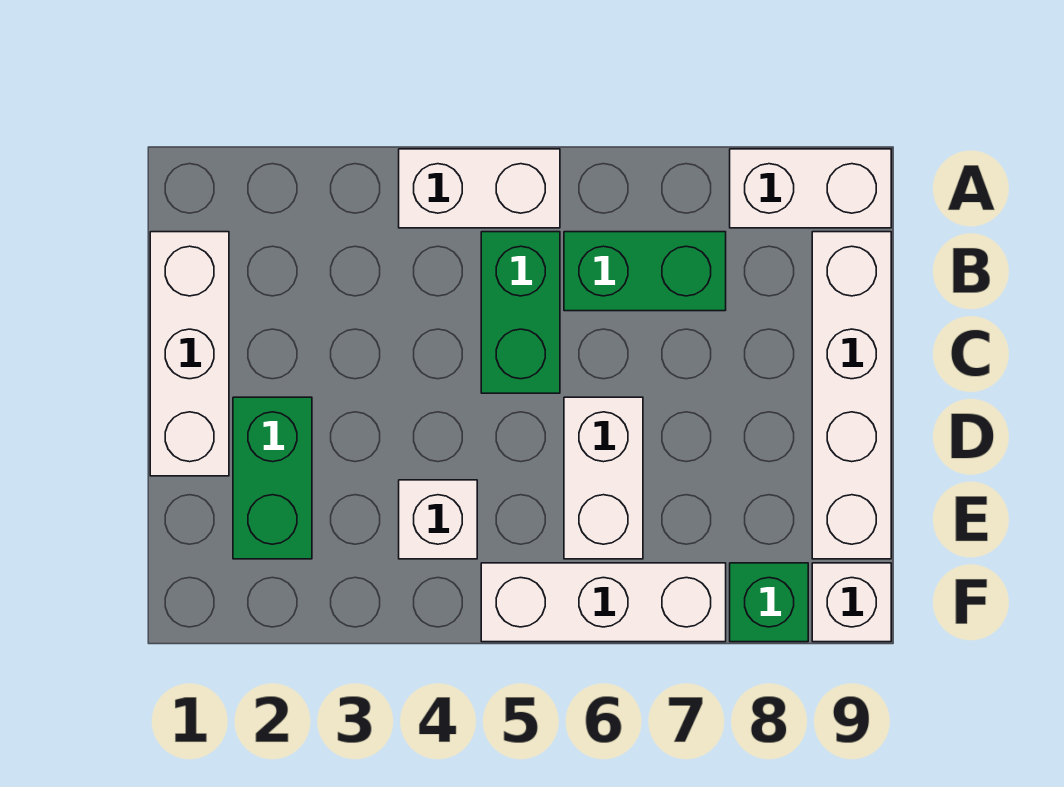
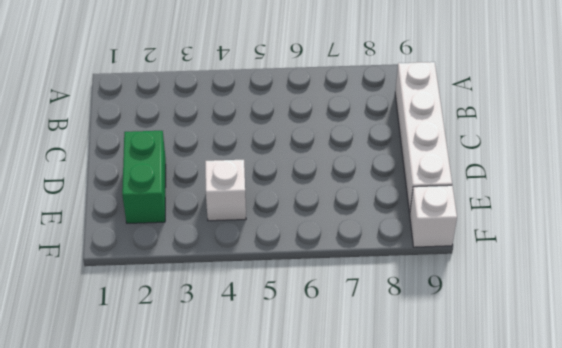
none -> white 1x2 brick [399,149,560,228]
none -> white 1x2 brick [730,149,891,228]
none -> white 1x3 brick [150,232,229,476]

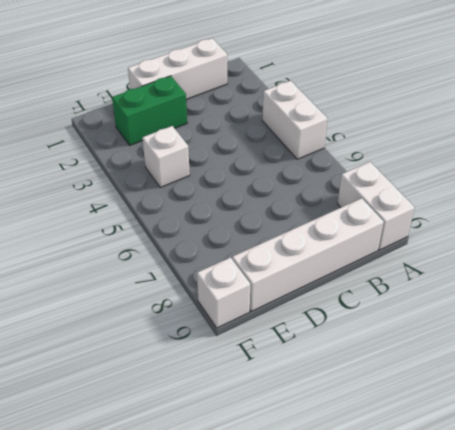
none -> green 1x2 brick [481,232,560,393]
none -> green 1x2 brick [564,232,726,311]
none -> white 1x2 brick [564,397,643,559]

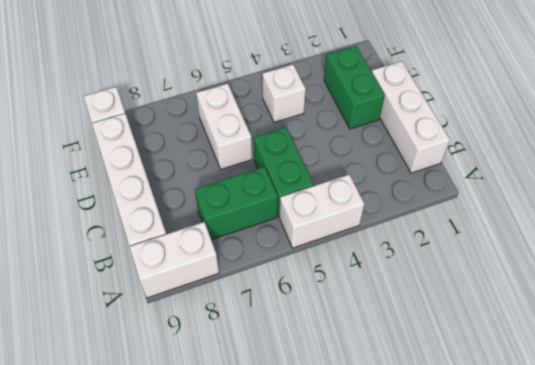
none -> white 1x3 brick [481,563,726,642]
none -> green 1x1 brick [730,563,808,642]

